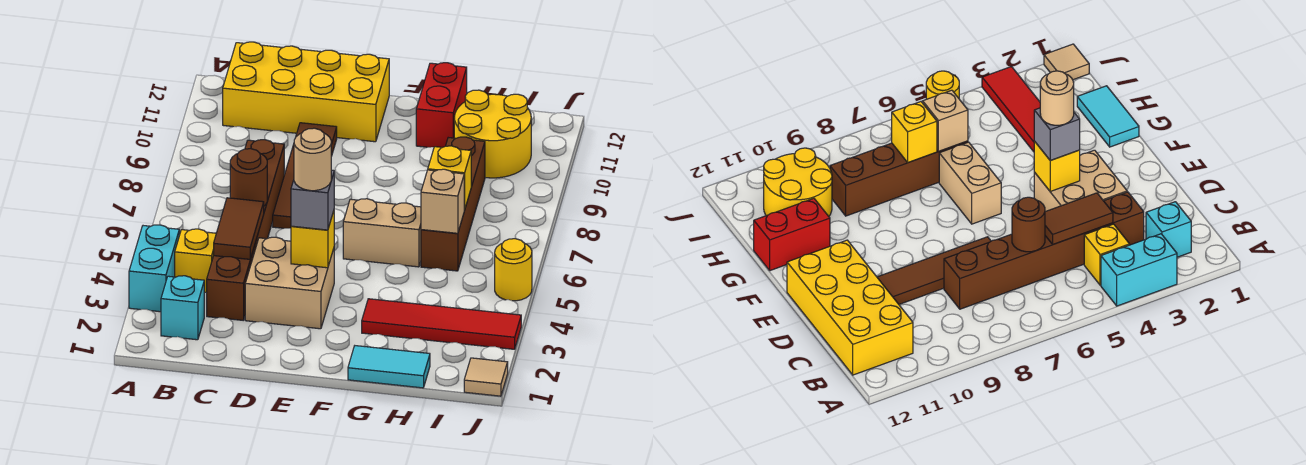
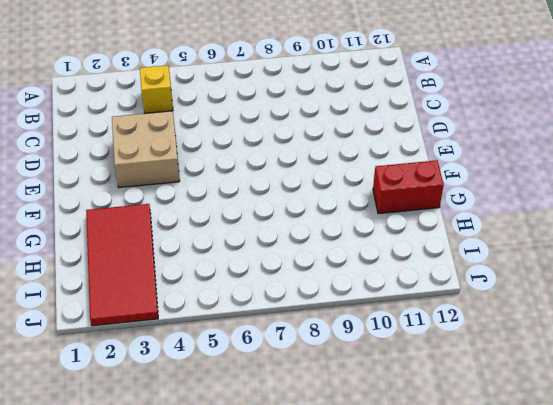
red 2x4 tile [86,204,158,326] -> red 1x4 tile [362,299,521,349]
none -> cyan 1x2 brick [129,225,179,312]
none -> cyan 1x1 brick [161,276,204,340]
none -> yellow 2x4 brick [223,42,389,142]

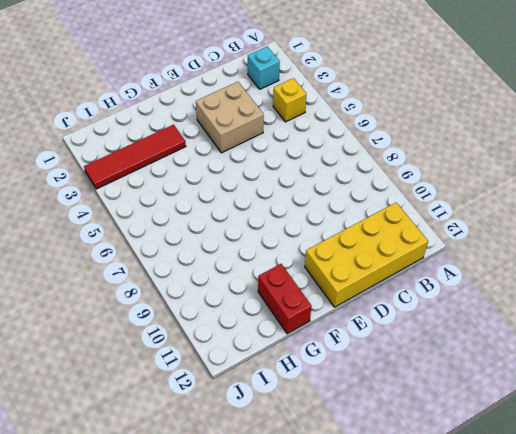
none -> cyan 1x2 brick [129,225,179,312]
none -> brown 1x6 brick [207,140,284,320]
none -> brown 1x4 tile [273,123,337,228]

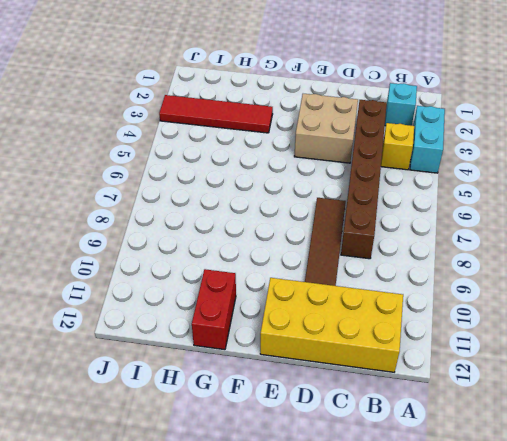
none -> tan 1x2 brick [343,199,421,267]
none -> cyan 1x2 tile [348,346,430,388]
none -> brown 1x4 brick [421,137,485,271]

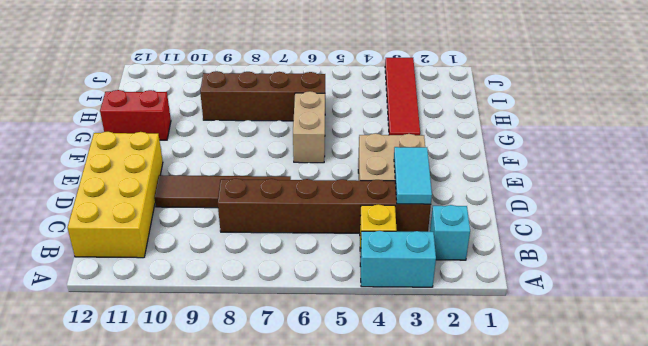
cyan 1x2 tile [394,147,432,204] -> cyan 1x2 tile moved to [348,346,430,388]
none -> yellow 2x2 round brick [454,90,531,178]
none -> tan 1x1 tile [464,358,508,396]
none -> yellow 1x1 round brick [495,239,532,301]

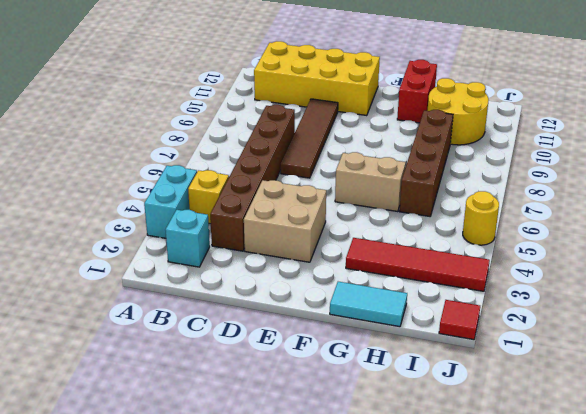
red 1x1 tile [439,300,480,340] -> tan 1x1 tile [464,358,508,396]
none -> brown 1x2 tile [214,198,264,259]
none -> brown 1x1 round brick [230,149,267,206]
none -> yellow 1x1 brick [291,211,334,268]

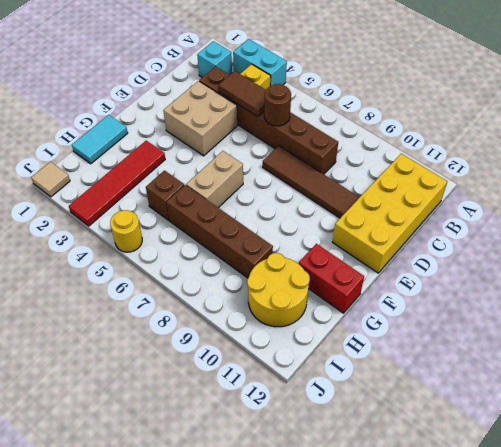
brown 1x1 brick [146,171,184,220] -> none
none -> yellow 1x1 brick [291,211,334,268]
none -> tan 1x1 brick [421,169,464,233]
none -> yellow 1x1 brick [428,146,471,210]

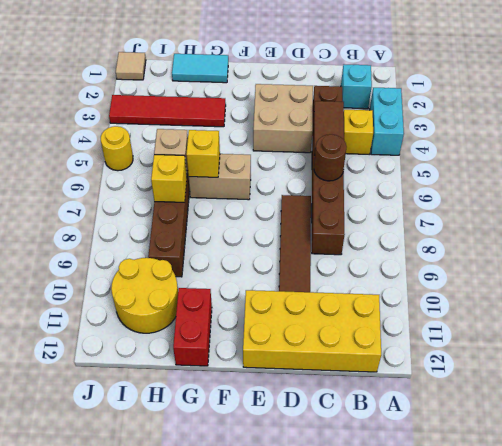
yellow 1x1 brick [186,130,220,177] -> yellow 1x1 brick moved to [291,211,334,268]
none -> grey 1x1 brick [291,170,334,230]
none -> tan 1x1 round brick [294,128,331,191]

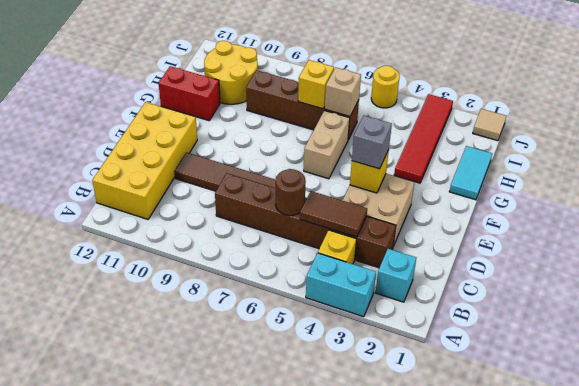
none -> tan 1x1 round brick [294,128,331,191]

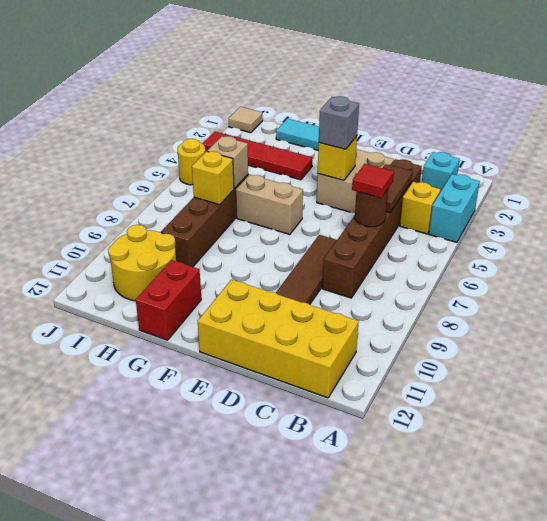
red 1x1 tile [352,164,394,198] -> none
none -> tan 1x1 round brick [294,128,331,191]

